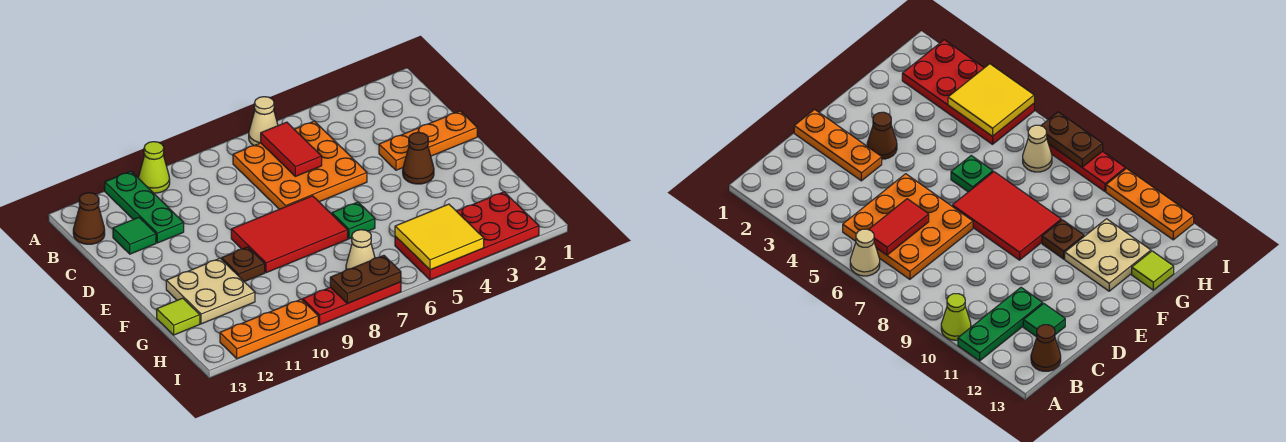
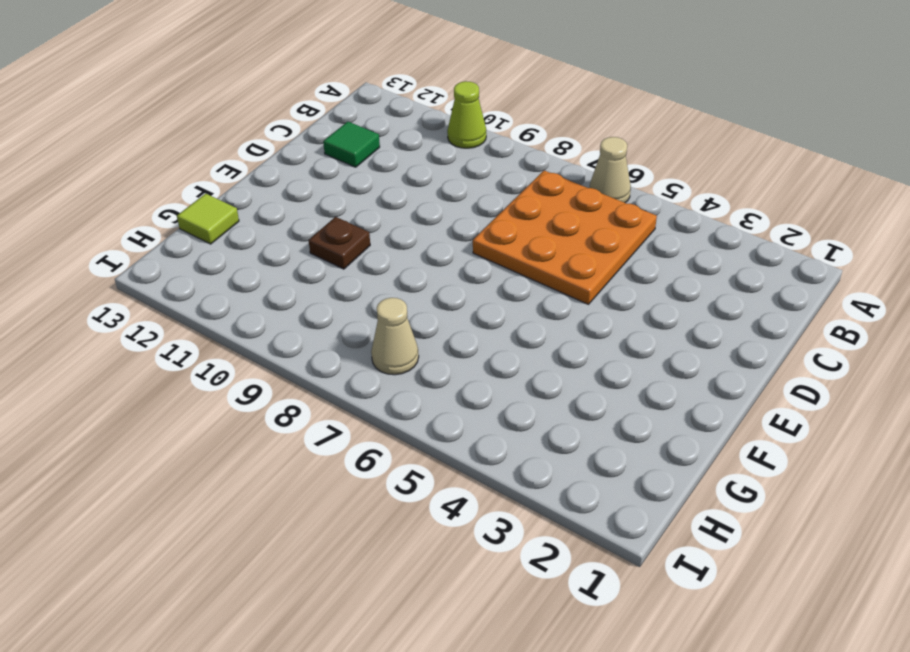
none -> green 1x3 plate [105,171,184,243]
none -> brown 1x1 cone [73,193,105,244]
none -> orange 1x3 plate [379,111,477,170]

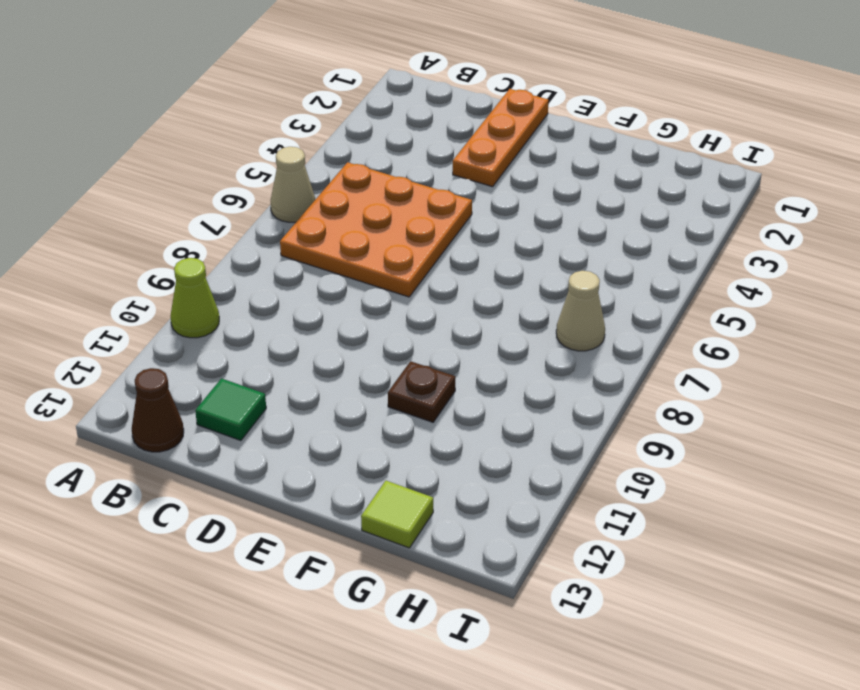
none -> green 1x3 plate [105,171,184,243]
none -> brown 1x1 cone [403,132,434,184]
none -> red 2x3 tile [231,196,348,273]

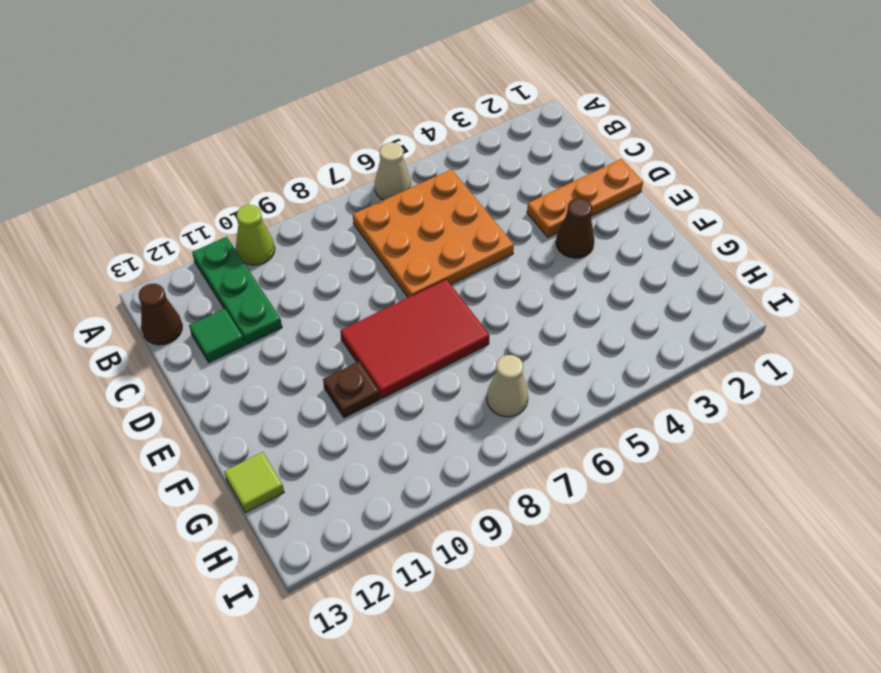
none -> green 1x1 plate [332,202,375,239]
none -> tan 2x2 plate [166,258,255,324]
none -> red 2x4 plate [395,192,539,280]

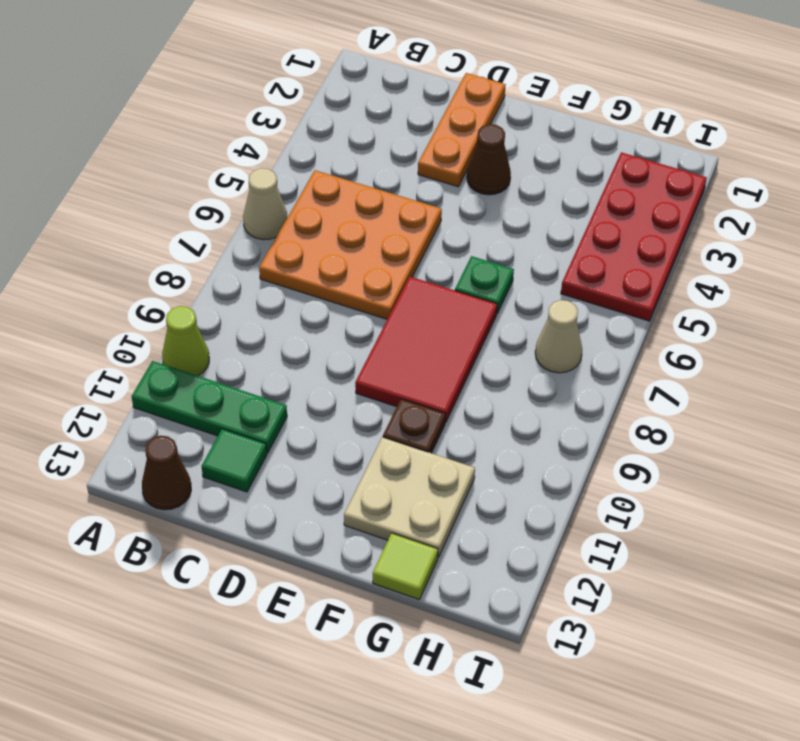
none -> red 1x3 plate [303,282,401,325]
none -> orange 1x3 plate [220,299,318,359]
none -> red 1x2 tile [261,122,322,176]

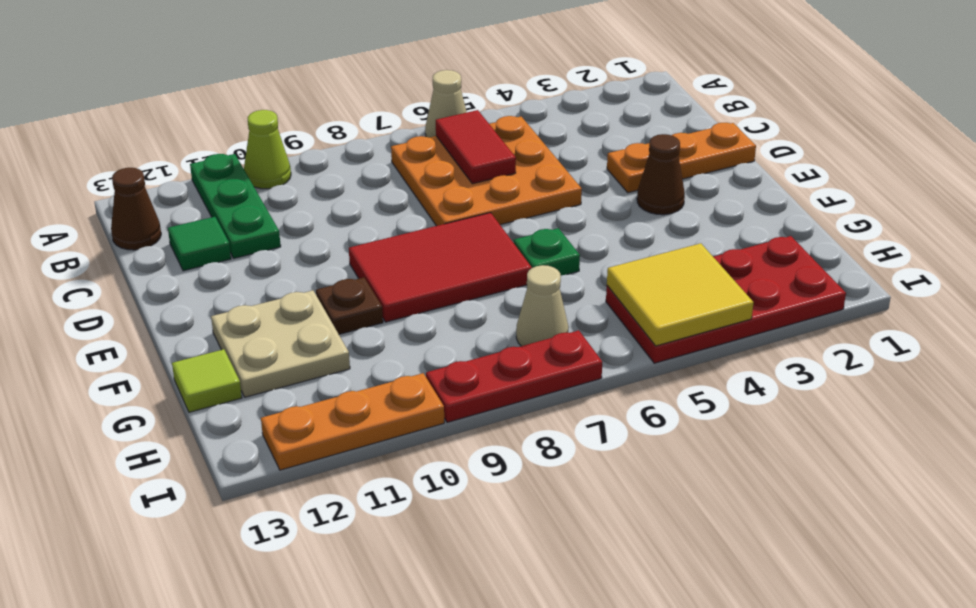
none -> brown 1x2 plate [330,255,401,303]

